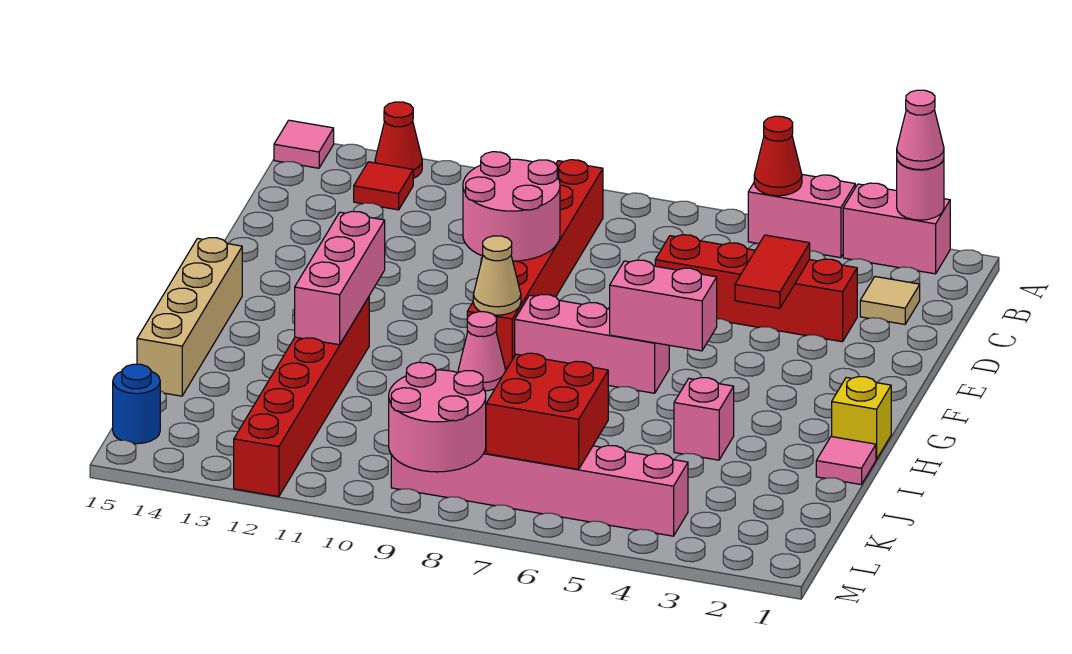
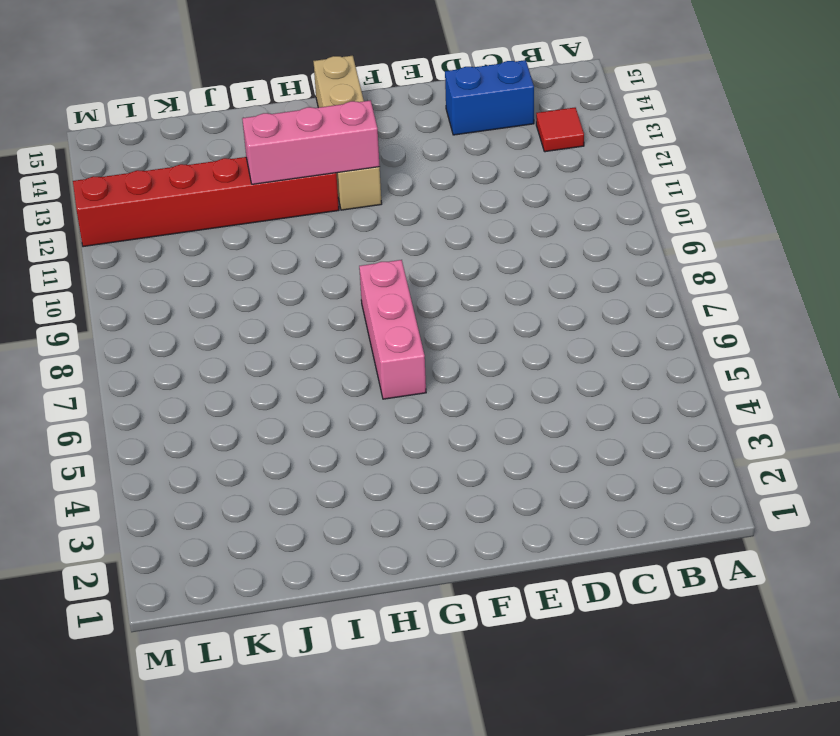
blue 1x2 brick [445,60,534,135] -> none
tan 1x4 brick [313,56,382,210] -> tan 1x4 brick turned to [137,238,242,396]
none -> pink 1x2 brick [843,183,950,274]
none -> pink 1x2 brick [748,175,855,258]
none -> red 1x1 cone [375,102,422,178]

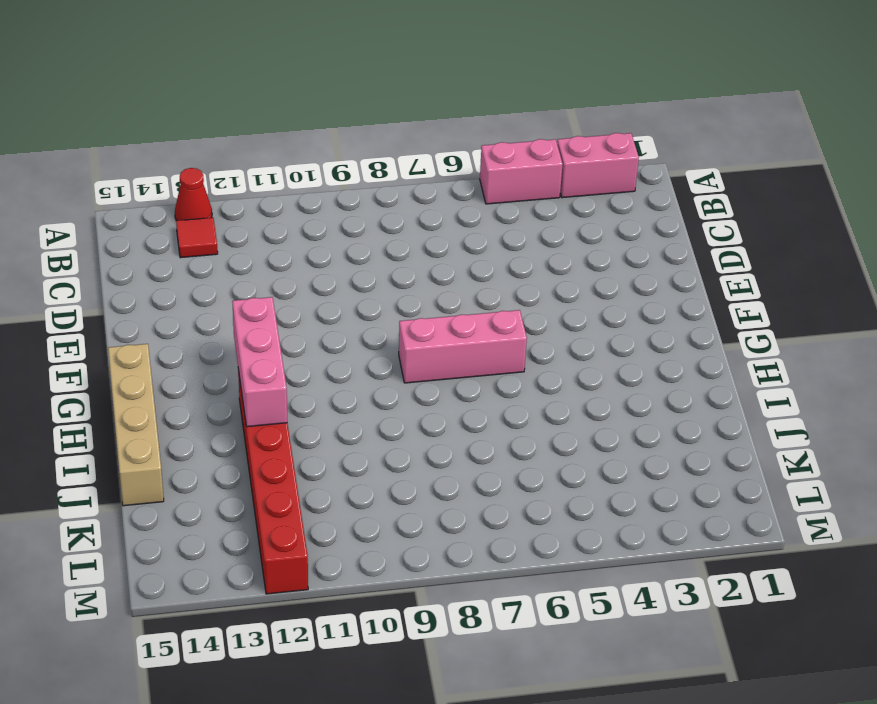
none -> pink 1x1 tile [274,120,334,168]
none -> red 1x6 brick [467,160,603,368]
none -> tan 1x1 tile [860,277,920,324]

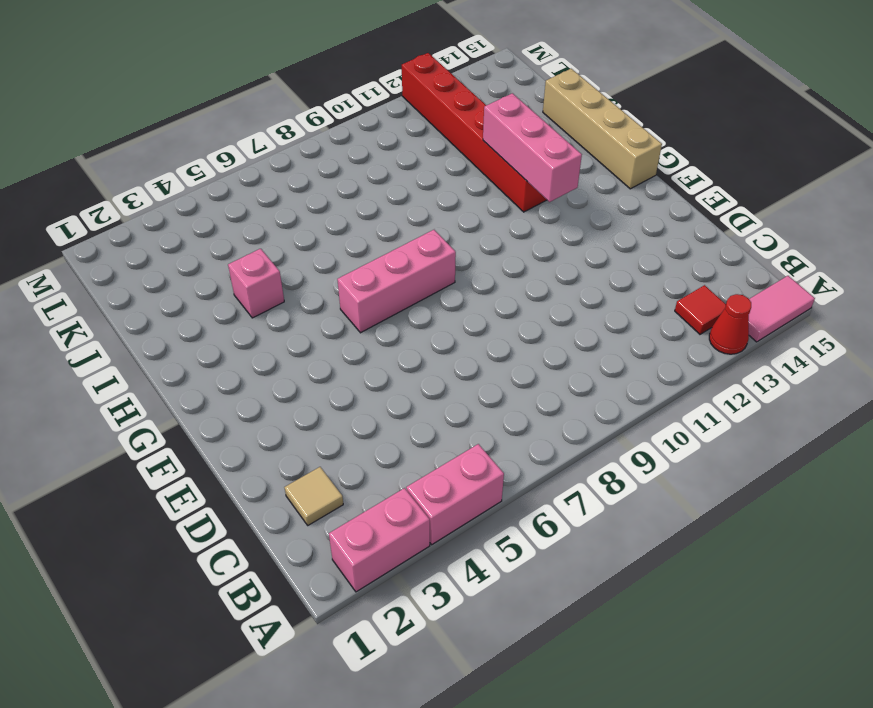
pink 1x2 tile [749,276,815,342] -> pink 1x1 tile [274,120,334,168]
none -> red 1x6 brick [467,160,603,368]
none -> red 1x4 brick [655,234,857,342]
none -> yellow 1x1 brick [832,377,891,459]

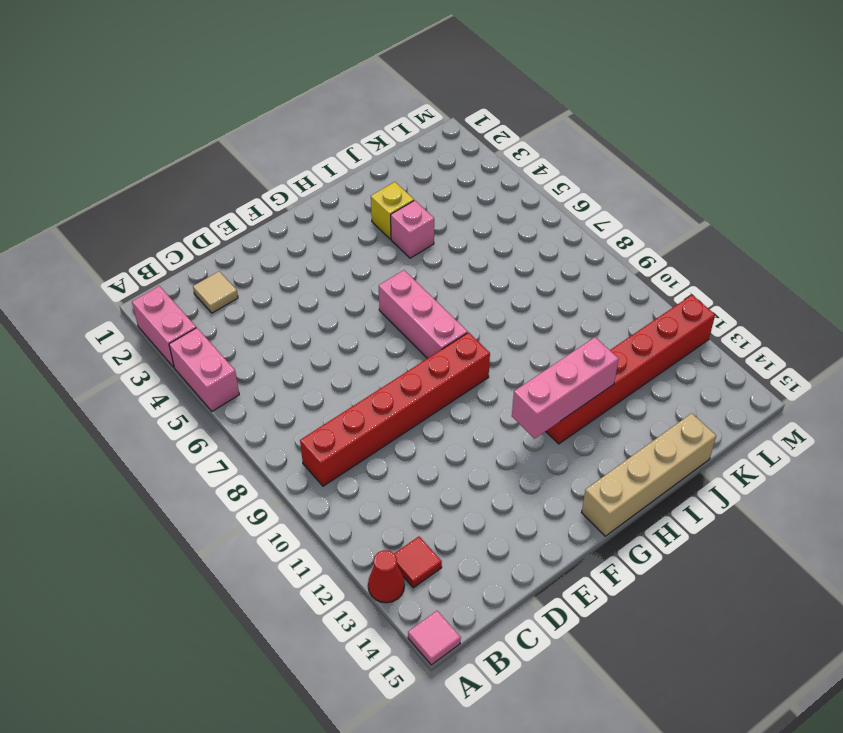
yellow 1x1 brick [371,182,414,239] -> yellow 1x1 brick moved to [832,377,891,459]
none -> red 1x4 brick [655,234,857,342]
none -> pink 1x1 cone [458,312,506,391]
none -> pink 1x1 tile [816,437,876,484]

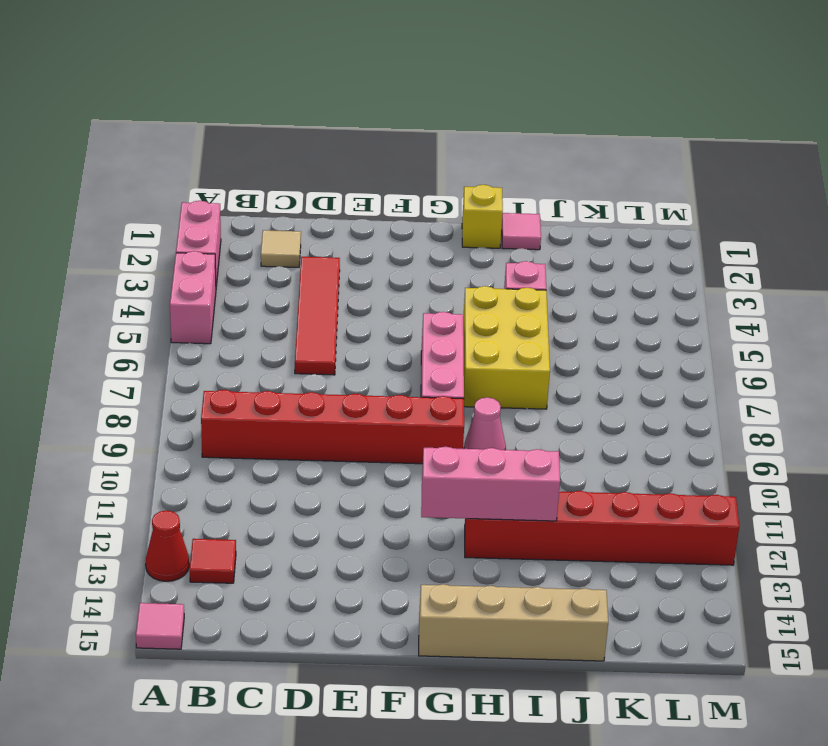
red 1x4 tile [295,257,340,375] -> red 1x4 brick [655,234,857,342]
yellow 2x3 brick [463,286,550,409] -> none
none -> pink 1x6 brick [391,445,688,536]
none -> blue 1x1 round brick [113,364,160,444]
none -> pink 1x1 round brick [897,159,944,220]

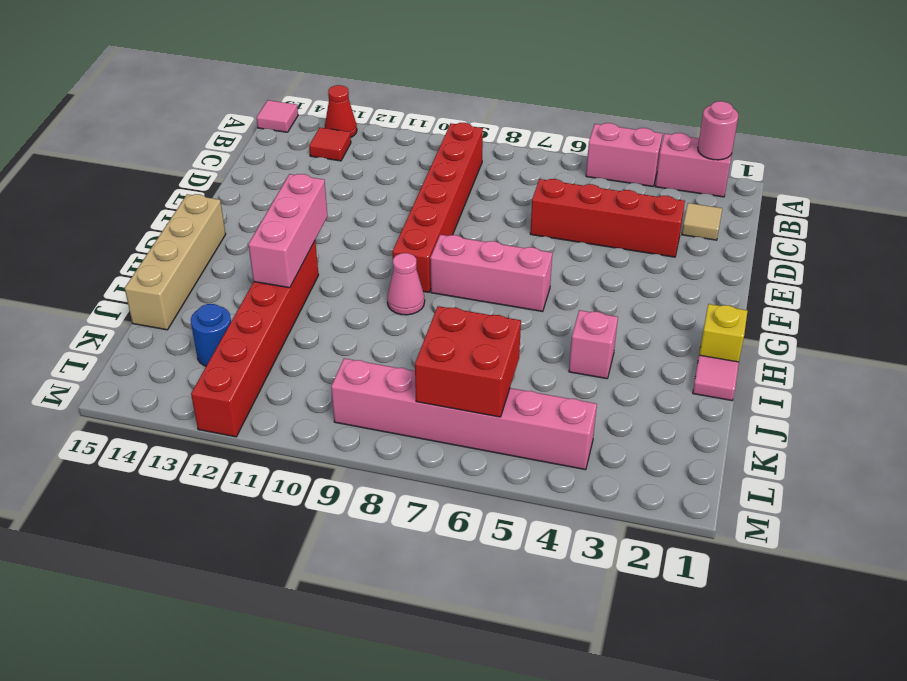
blue 1x1 round brick [191,304,231,366] -> blue 1x1 round brick moved to [113,364,160,444]
none -> red 1x1 cone [754,116,802,196]
none -> red 1x2 tile [735,235,810,308]
none -> pink 2x2 round brick [463,152,560,261]

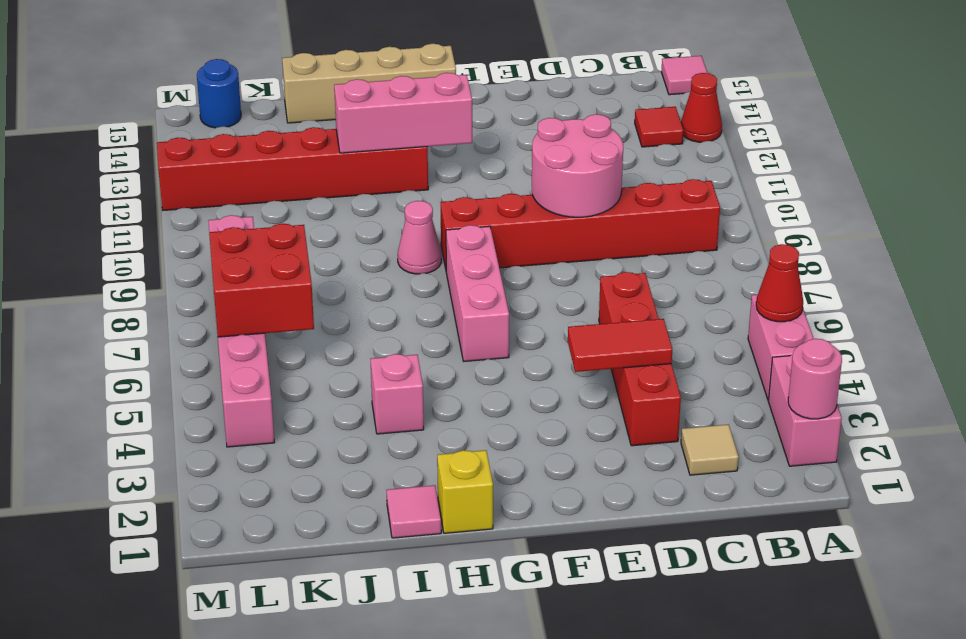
none -> pink 1x2 brick [610,260,717,351]
none -> tan 1x1 cone [473,236,521,315]
none -> pink 2x2 round brick [389,362,486,472]

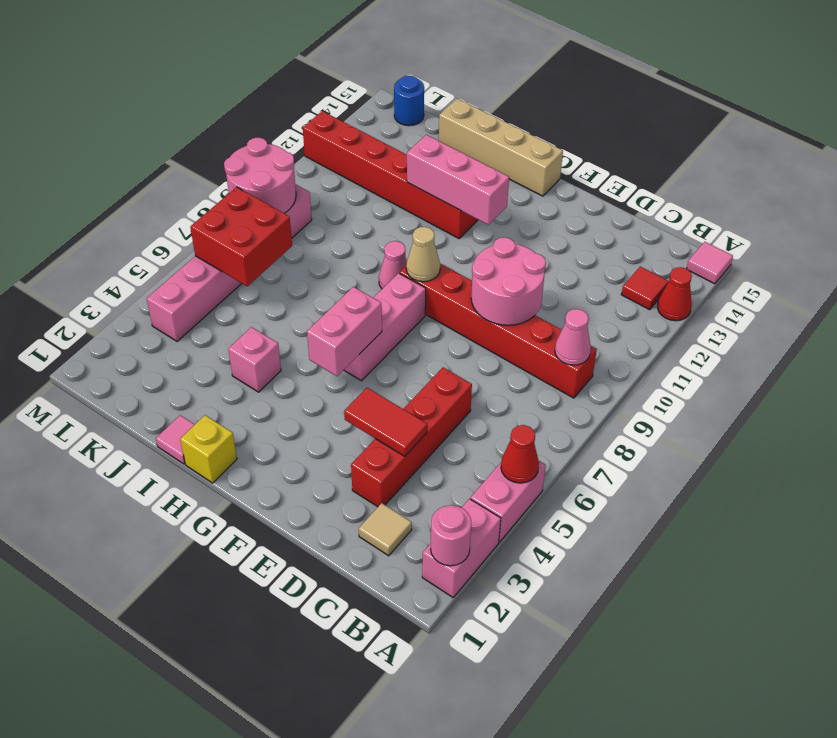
pink 1x1 cone [555,309,591,365] -> pink 1x1 cone moved to [897,90,944,170]

